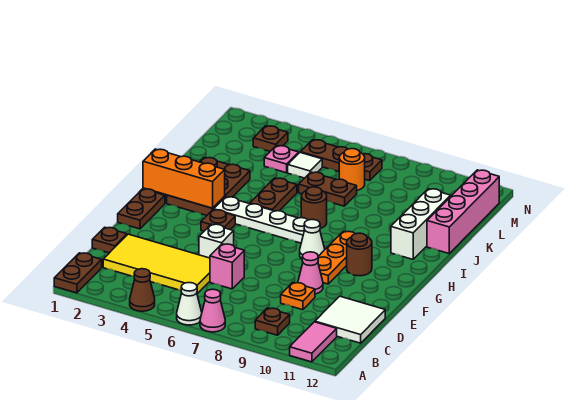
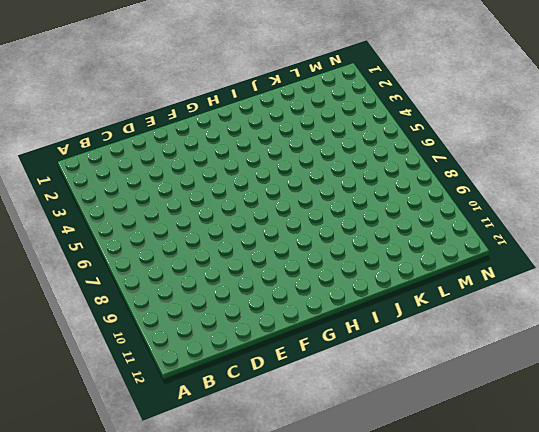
none -> brown 1x2 plate [54,253,102,293]
none -> brown 1x1 cone [130,269,155,311]
none -> white 1x1 cone [177,283,202,325]
none -> pink 1x1 cone [200,289,225,332]

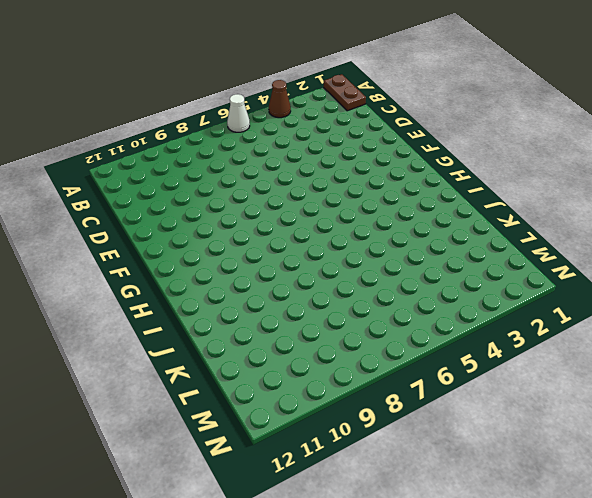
none -> pink 1x1 cone [200,289,225,332]
none -> pink 1x2 tile [290,322,337,362]
none -> brown 1x1 plate [255,308,290,335]
none -> yellow 2x4 tile [103,234,210,294]

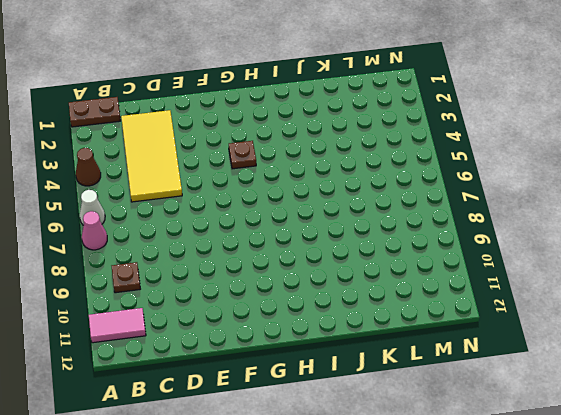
none -> white 2x2 tile [315,296,385,343]
none -> brown 1x1 plate [92,227,127,253]
none -> pink 1x1 brick [210,244,244,289]
none -> orange 1x1 plate [281,282,315,310]

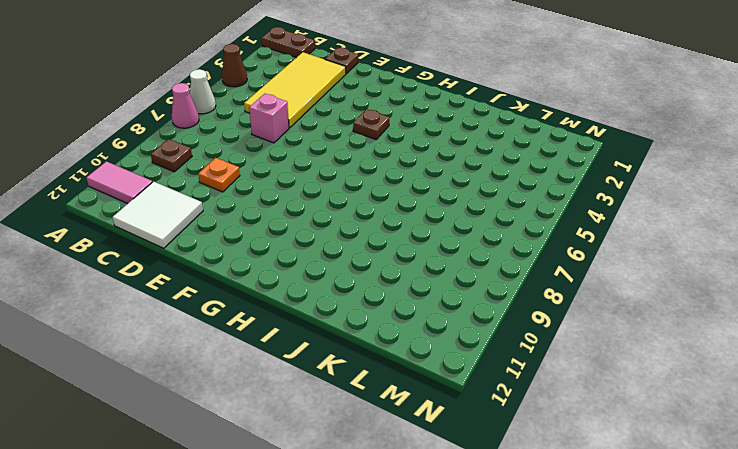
none -> white 1x1 brick [199,224,234,258]
none -> pink 1x1 cone [298,252,323,294]
none -> brown 1x2 plate [118,189,165,229]
none -> orange 1x3 plate [318,231,355,284]

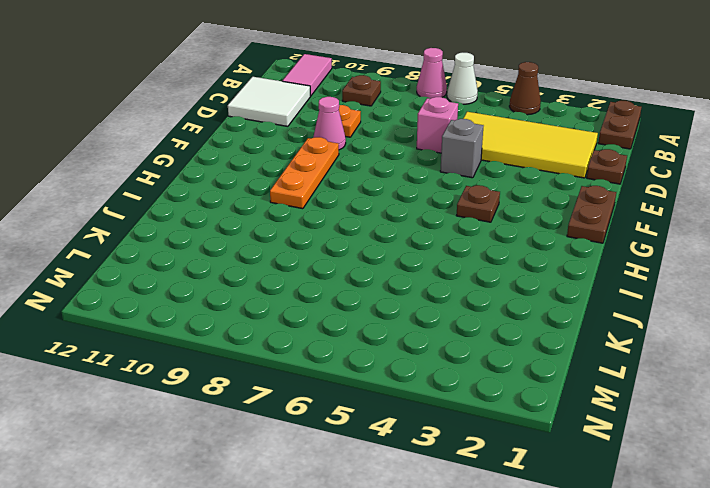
grey 1x1 brick [440,119,483,178] -> white 1x1 brick [199,224,234,258]
none -> white 1x1 cone [300,220,325,259]
none -> brown 1x1 round brick [347,233,372,276]
none -> brown 2x3 plate [167,157,250,215]
none -> white 1x4 plate [214,197,308,243]

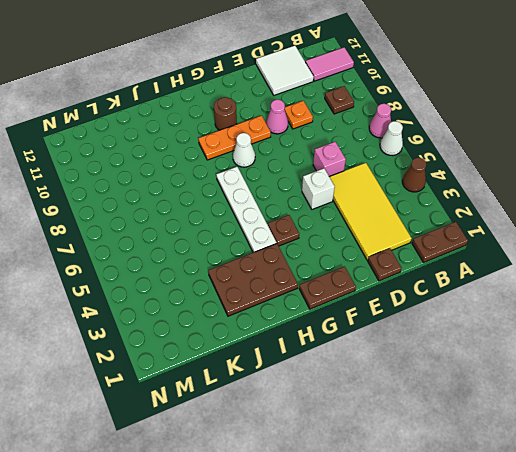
none -> brown 1x2 plate [250,178,297,211]
none -> brown 1x1 round brick [301,187,327,228]
none -> white 1x3 brick [391,189,451,259]
none -> pink 1x4 brick [427,170,499,253]

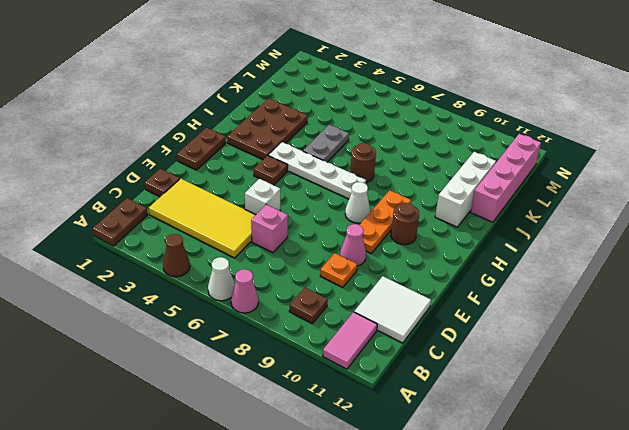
grey 1x2 plate [303,125,349,162] -> brown 1x2 plate [250,178,297,211]
none -> brown 1x2 plate [299,172,357,206]
none -> pink 1x1 plate [264,146,299,173]
none -> white 1x1 tile [288,153,322,178]
none -> orange 1x1 round brick [339,149,365,190]

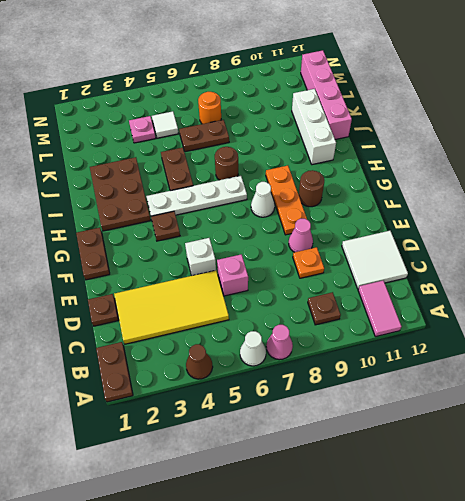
none -> brown 1x1 plate [253,126,288,151]
none -> brown 1x3 plate [300,140,382,181]
none -> orange 1x3 brick [143,149,225,208]

